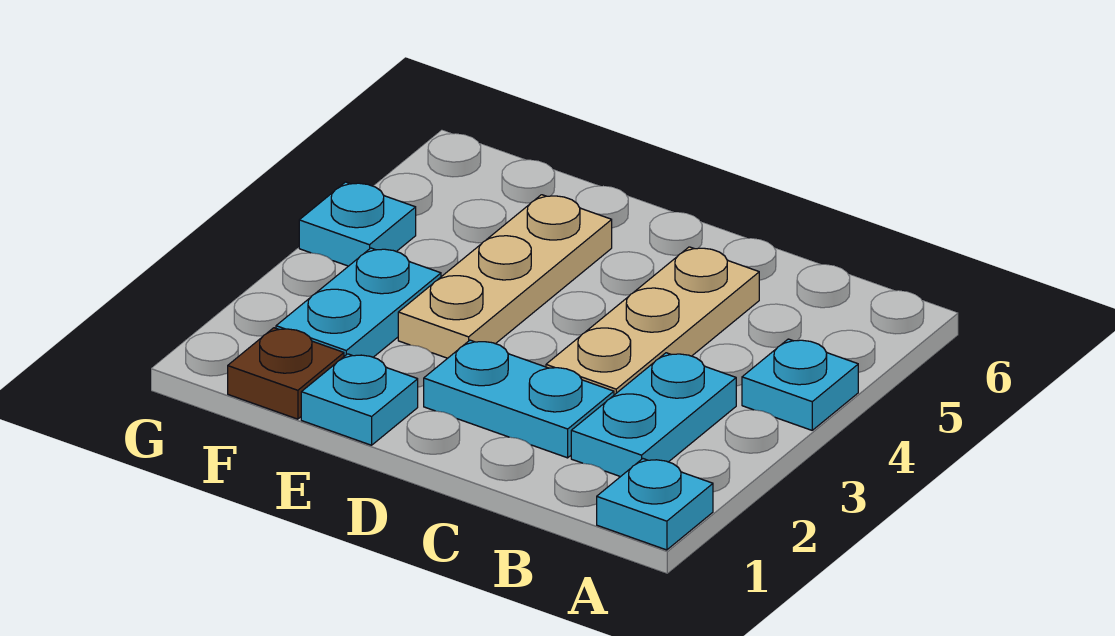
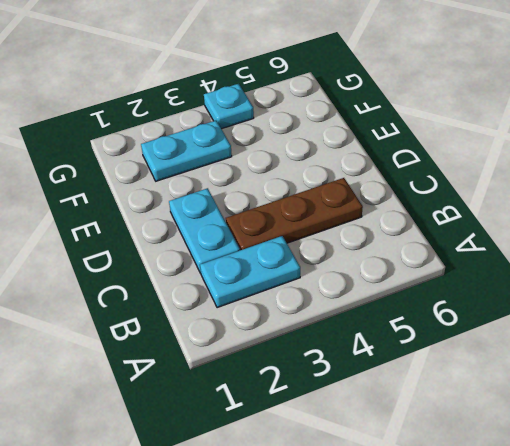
brown 1x3 plate [226,178,363,250] -> tan 1x3 plate [546,247,759,395]
none -> cyan 1x1 plate [597,459,713,550]
none -> cyan 1x1 plate [742,339,858,430]

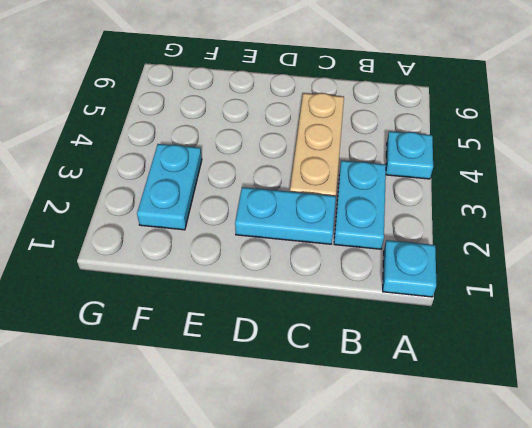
none -> cyan 1x1 plate [301,354,418,445]
none -> tan 1x3 plate [398,195,612,358]

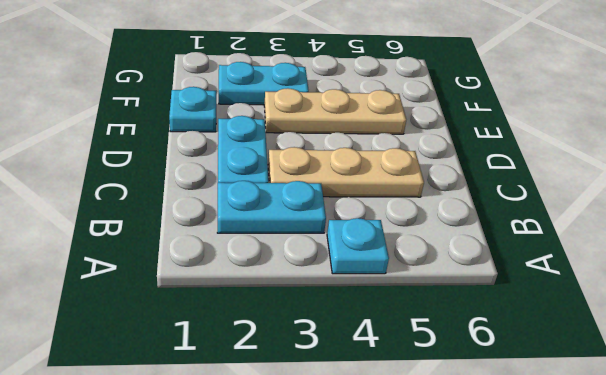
none -> cyan 1x1 plate [597,459,713,550]
none -> brown 1x1 plate [228,328,344,419]

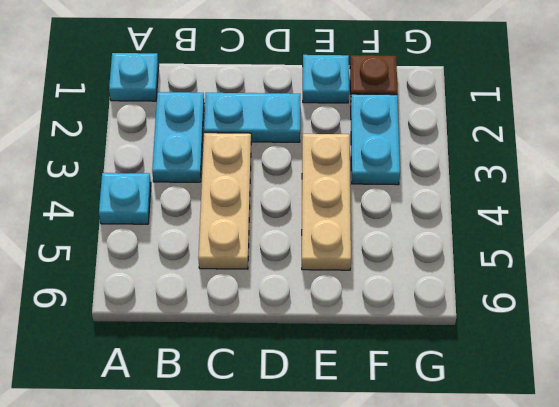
none -> cyan 1x1 plate [299,182,416,266]

